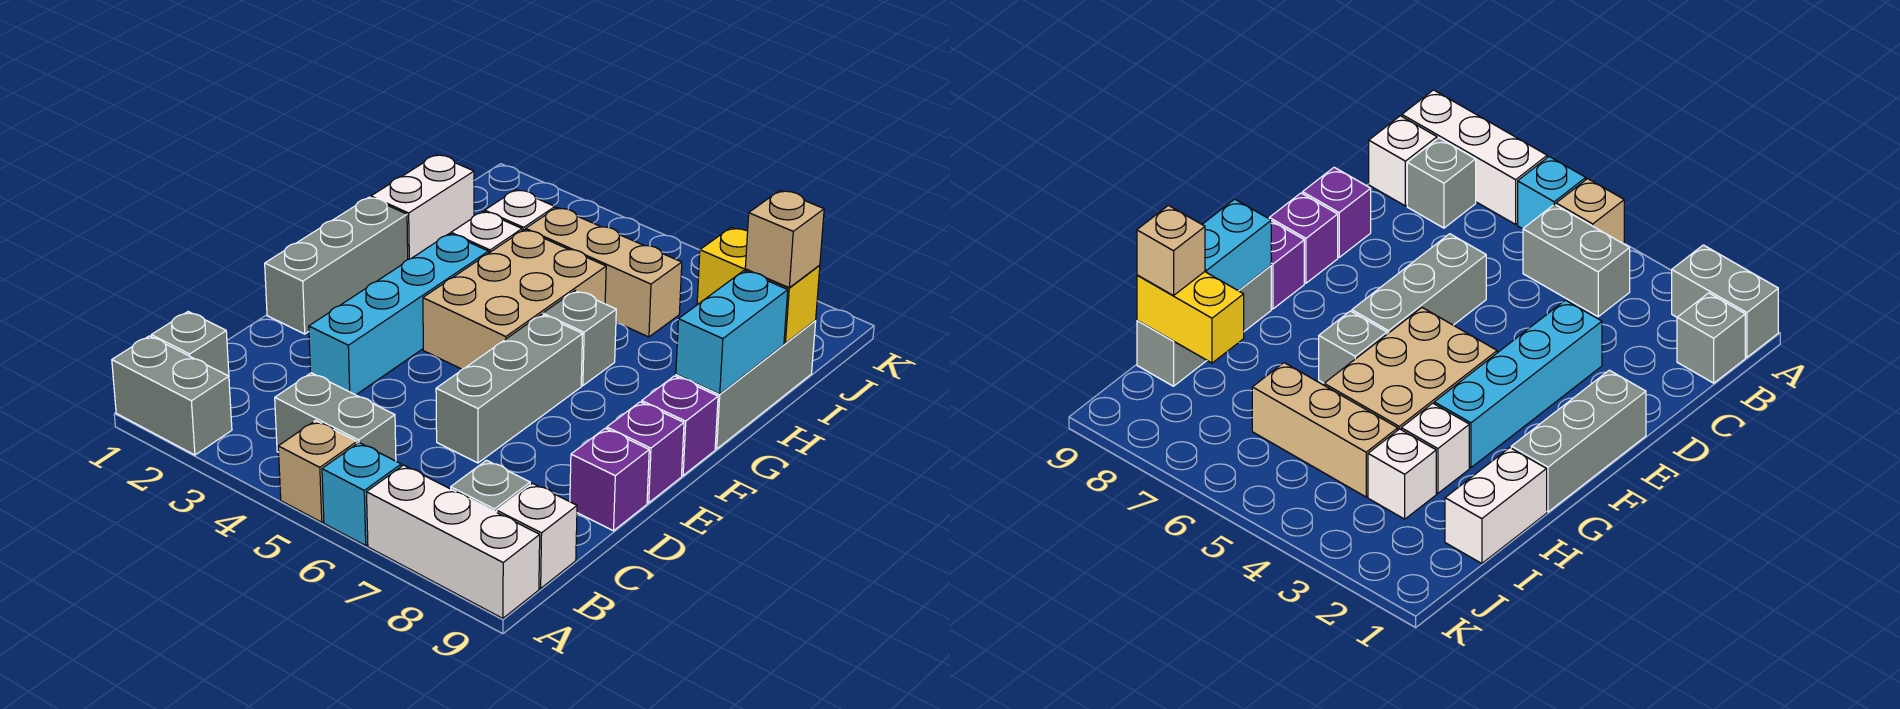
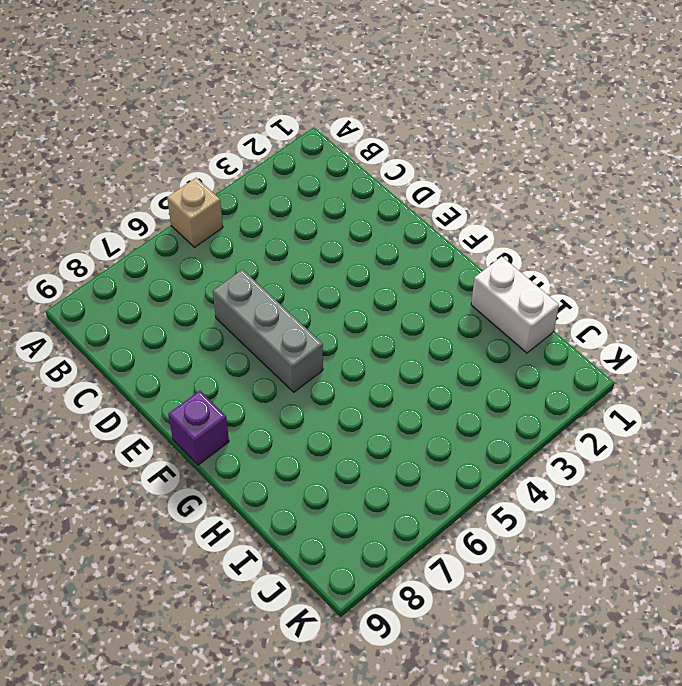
none -> grey 1x2 brick [112,336,232,455]
none -> cyan 1x1 brick [322,443,401,546]
none -> white 1x3 brick [367,465,540,618]

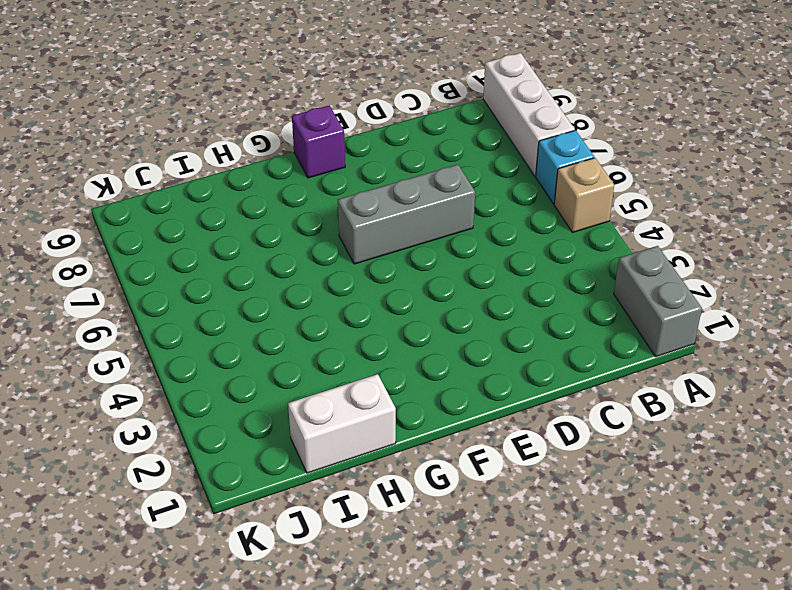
none -> grey 1x1 brick [151,312,229,376]
none -> grey 1x2 brick [275,373,396,461]
none -> grey 1x1 brick [451,460,530,512]

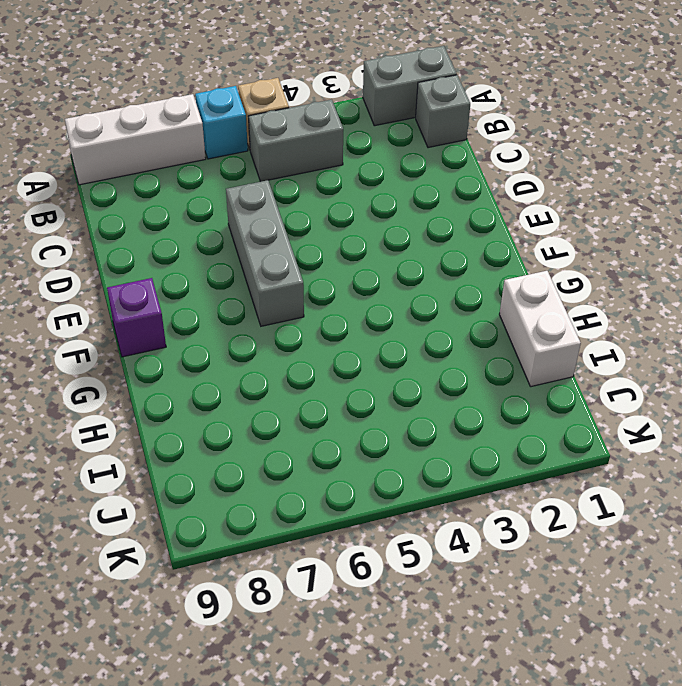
none -> grey 1x1 brick [451,460,530,512]
none -> white 1x1 brick [497,483,577,588]
none -> cyan 1x4 brick [309,234,489,395]

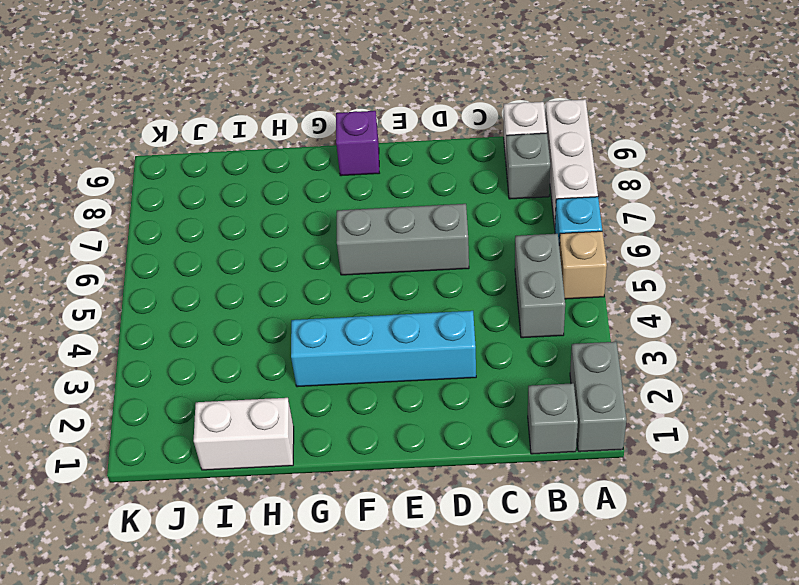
none -> purple 1x1 brick [570,429,649,531]
none -> grey 1x3 brick [265,197,408,334]
none -> purple 1x1 brick [607,402,684,503]

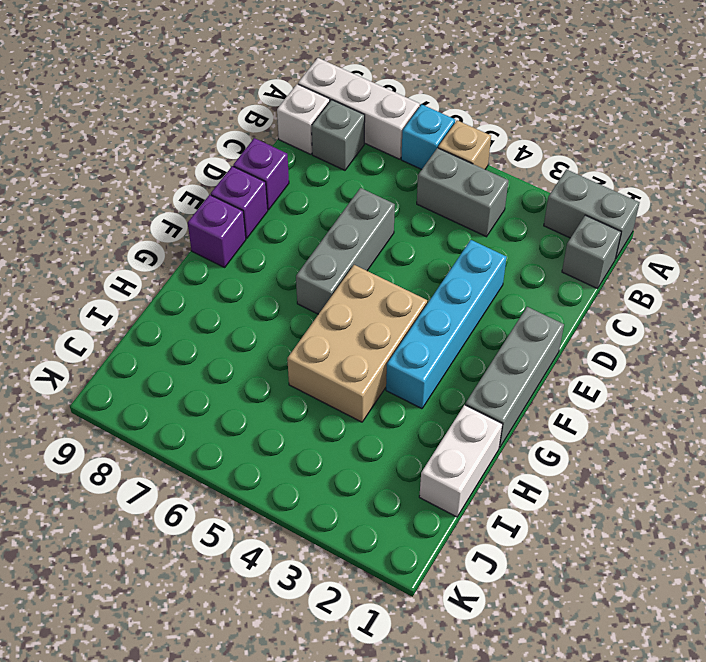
none -> grey 1x1 brick [543,291,616,386]
none -> grey 1x3 brick [676,321,816,449]
none -> white 1x1 brick [451,211,522,253]

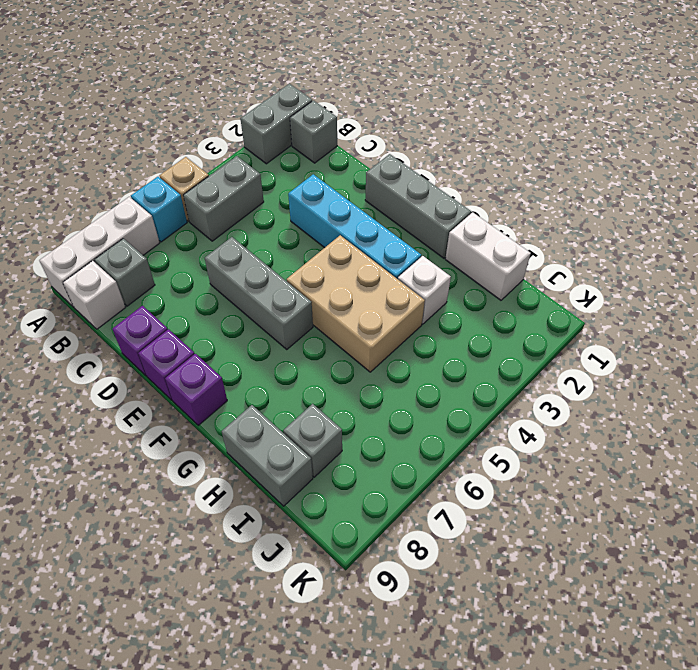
grey 1x2 brick [222,405,313,506] -> grey 1x3 brick [676,321,816,449]
grey 1x1 brick [283,404,342,477] -> grey 1x1 brick moved to [543,291,616,386]
none -> white 1x1 brick [485,190,555,231]
none -> tan 1x3 brick [526,208,682,337]
none -> cyan 1x2 brick [676,271,788,394]

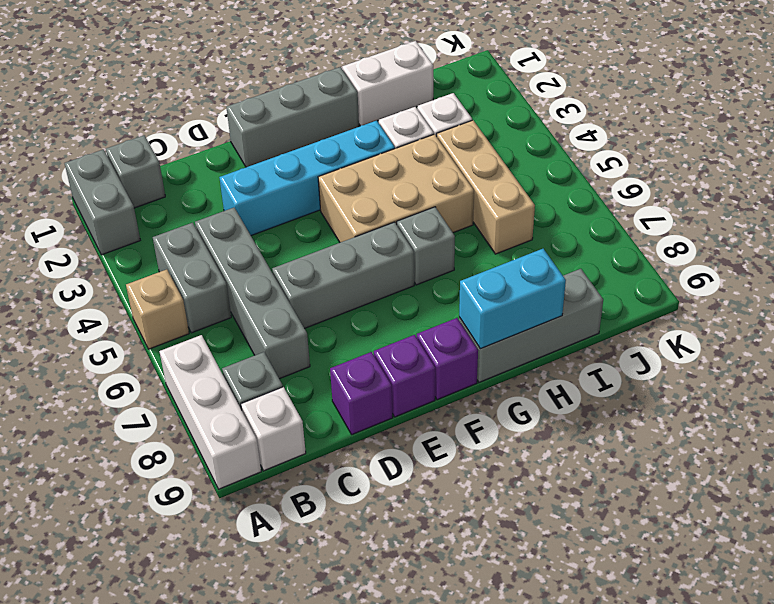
grey 1x4 brick [195,208,310,379] -> none
none -> cyan 1x1 brick [322,443,401,546]
none -> yellow 1x2 brick [697,228,820,343]
none -> tan 1x1 brick [745,191,824,288]

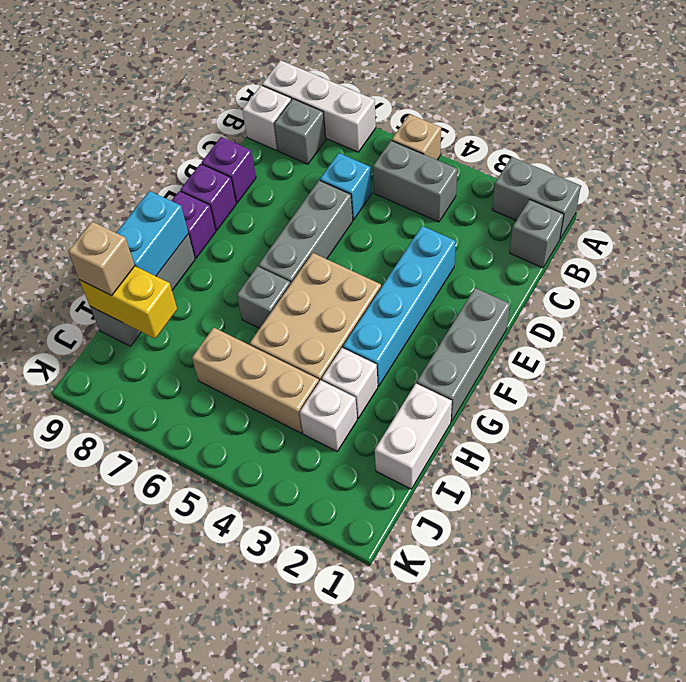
cyan 1x1 brick [320,153,372,220] -> cyan 1x1 brick moved to [322,443,401,546]

